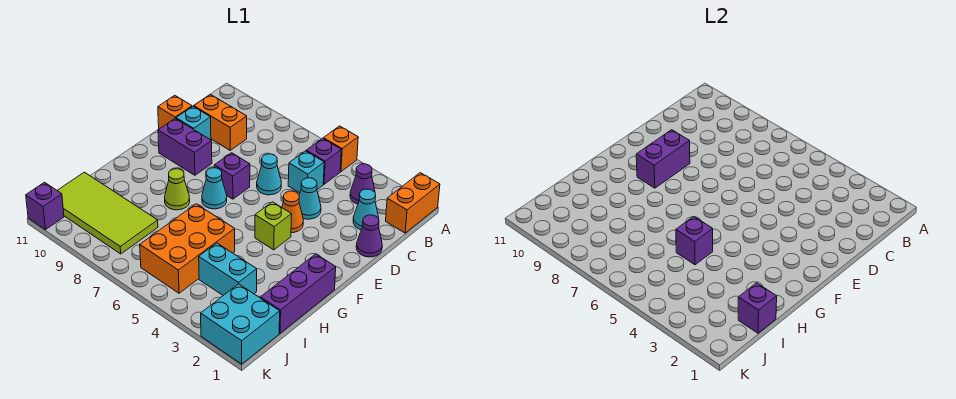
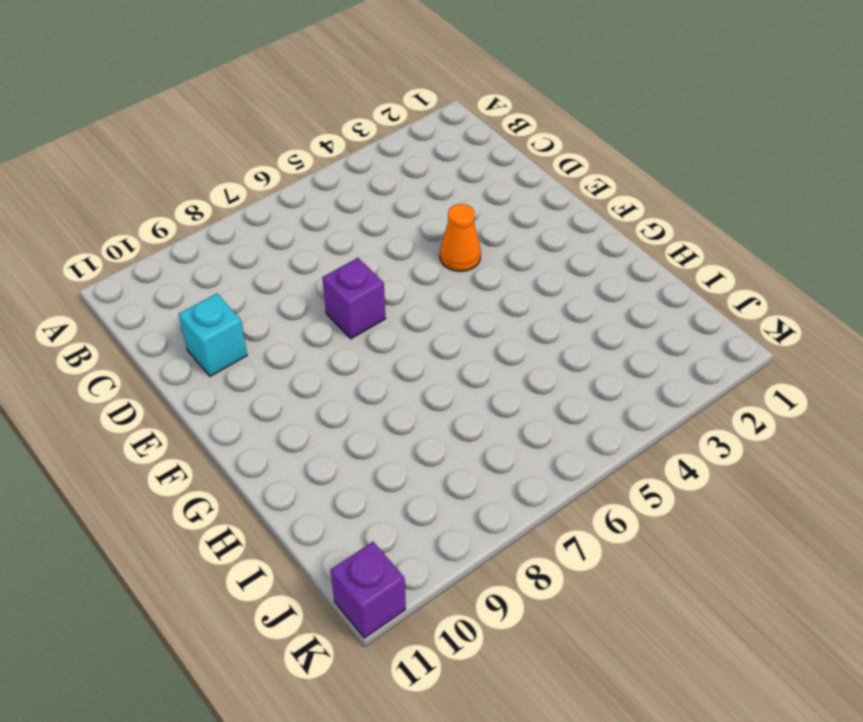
none -> orange 1x2 brick [386,173,440,233]
none -> orange 1x1 brick [323,126,358,172]
none -> purple 1x1 cone [350,164,375,204]

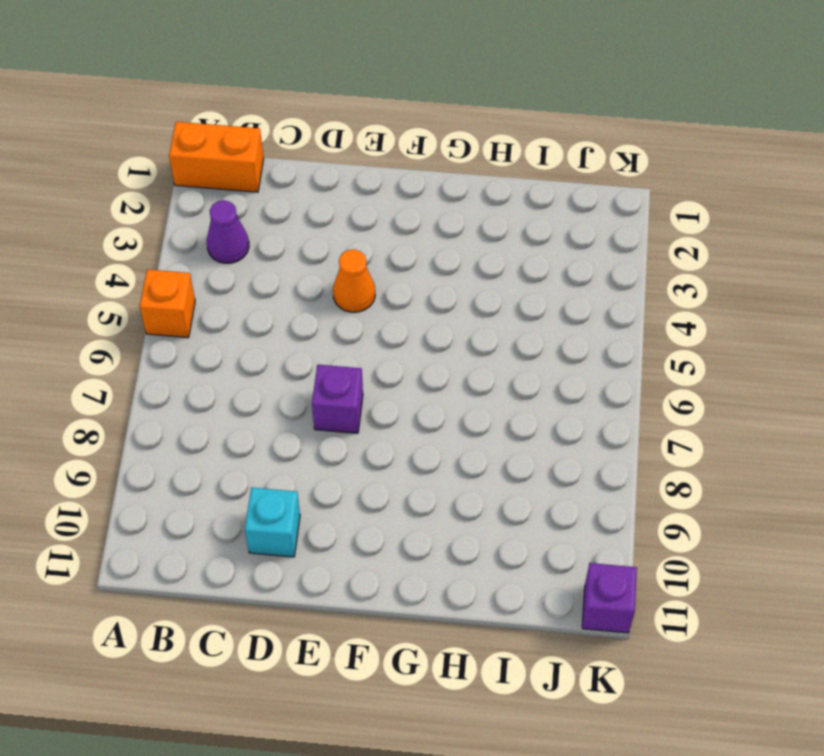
none -> purple 1x1 brick [306,138,341,184]
none -> cyan 1x1 cone [353,189,379,230]
none -> cyan 1x1 brick [288,151,324,193]

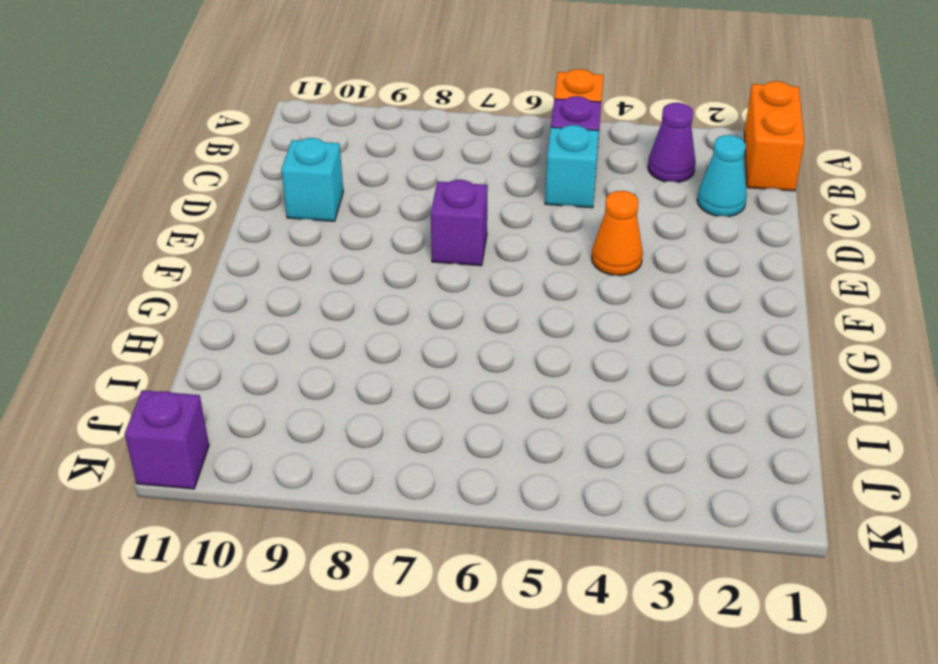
none -> orange 1x2 brick [194,94,247,150]
none -> purple 1x1 cone [356,215,382,257]
none -> cyan 1x1 cone [299,178,321,219]

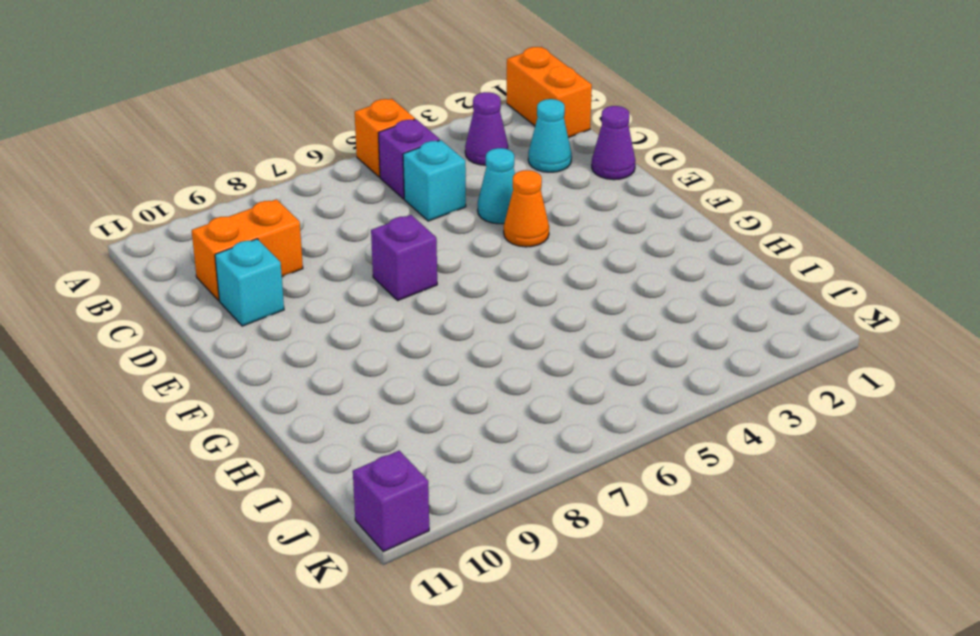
none -> cyan 1x1 cone [257,154,281,195]
none -> orange 1x1 brick [158,95,192,129]
none -> purple 1x2 brick [158,118,212,175]

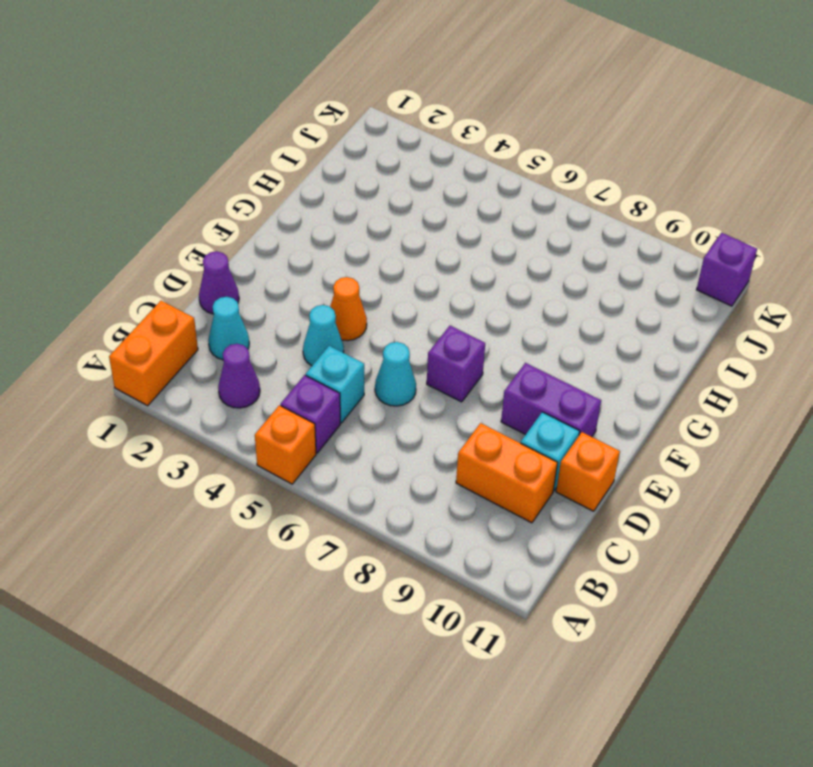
none -> lime 1x1 brick [255,202,292,250]
none -> cyan 1x1 cone [202,168,227,209]
none -> purple 1x3 brick [260,254,336,333]

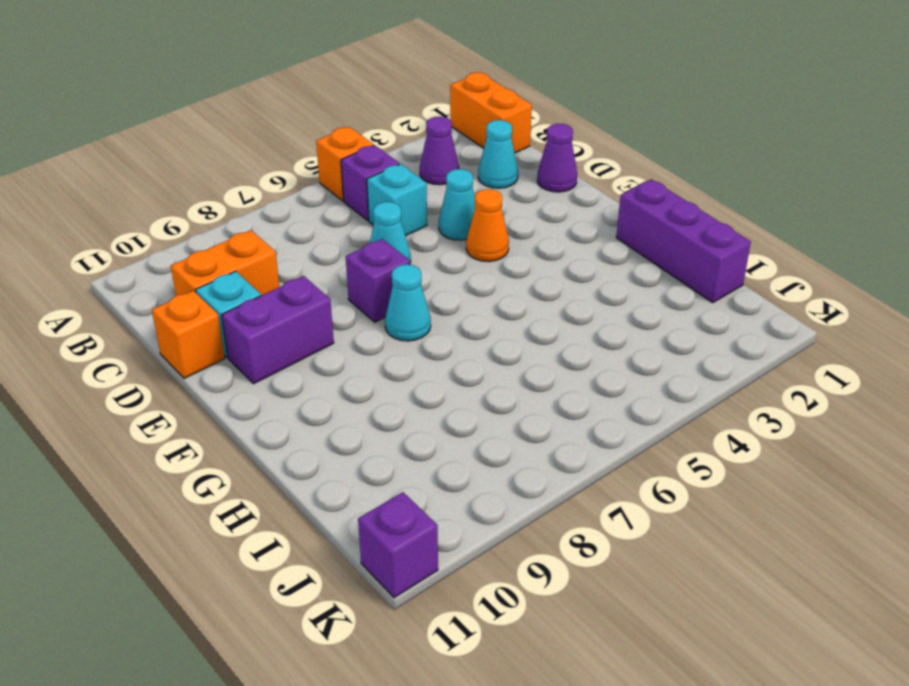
none -> lime 1x1 brick [255,202,292,250]
none -> lime 1x1 cone [165,169,190,210]
none -> orange 2x3 brick [140,204,235,293]

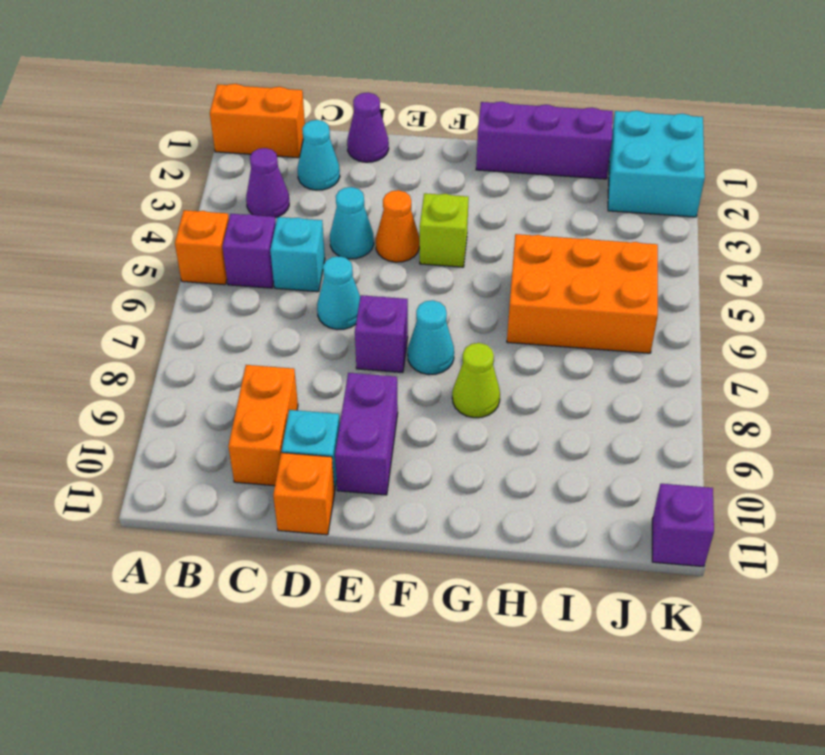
none -> cyan 1x2 brick [199,243,257,296]
none -> lime 2x4 tile [57,172,158,254]
none -> purple 1x2 brick [636,130,690,188]

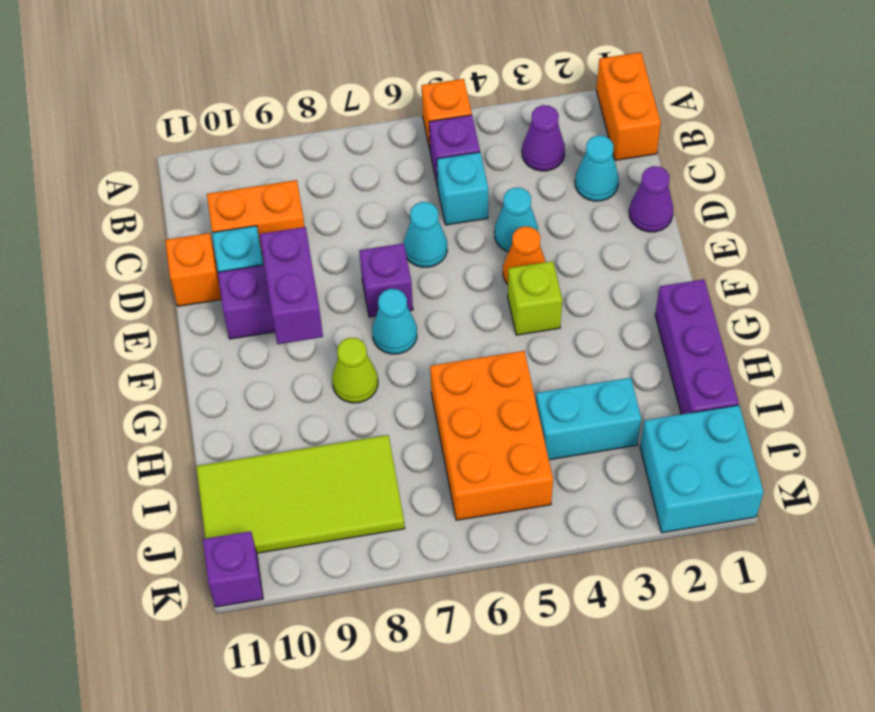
none -> purple 1x1 brick [676,216,713,265]
none -> purple 1x1 brick [738,283,777,333]

